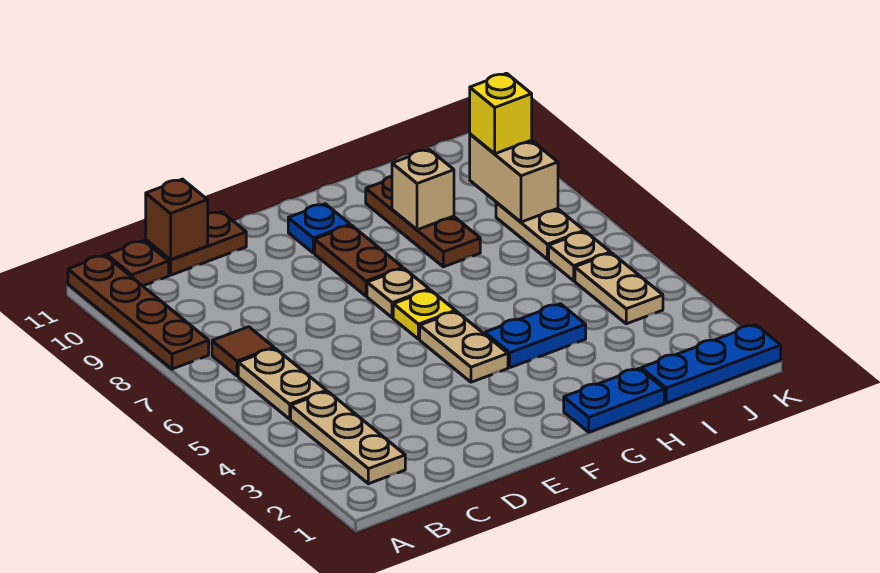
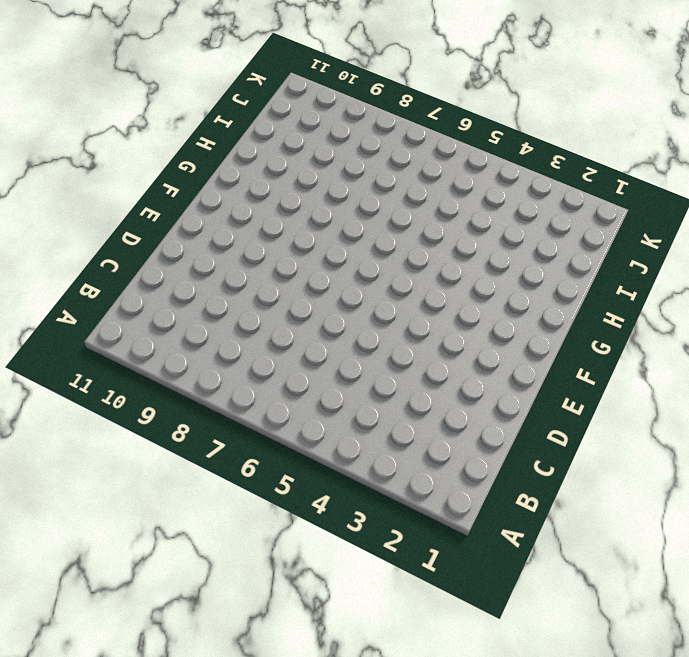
none -> brown 1x4 plate [68,255,209,369]
none -> tan 1x3 plate [291,391,405,484]
none -> tan 1x2 plate [238,348,326,419]

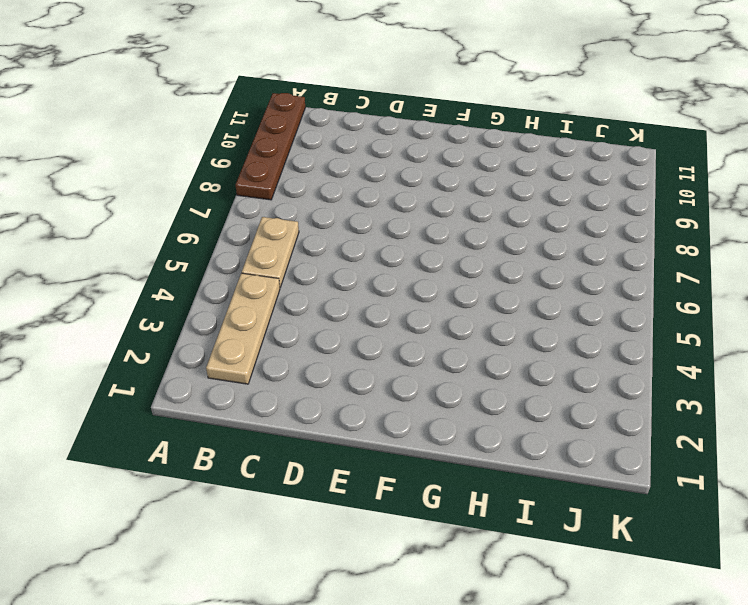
none -> brown 1x1 tile [212,327,274,376]
none -> brown 1x1 plate [107,241,169,286]
none -> brown 1x2 plate [146,212,246,275]

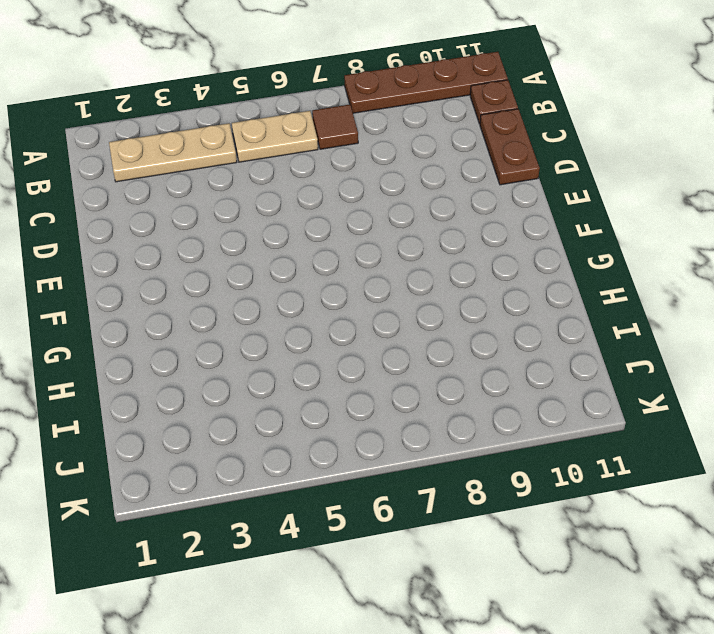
none -> tan 1x2 plate [420,312,508,382]
none -> yellow 1x1 plate [393,290,455,339]
none -> tan 1x1 plate [367,268,429,318]

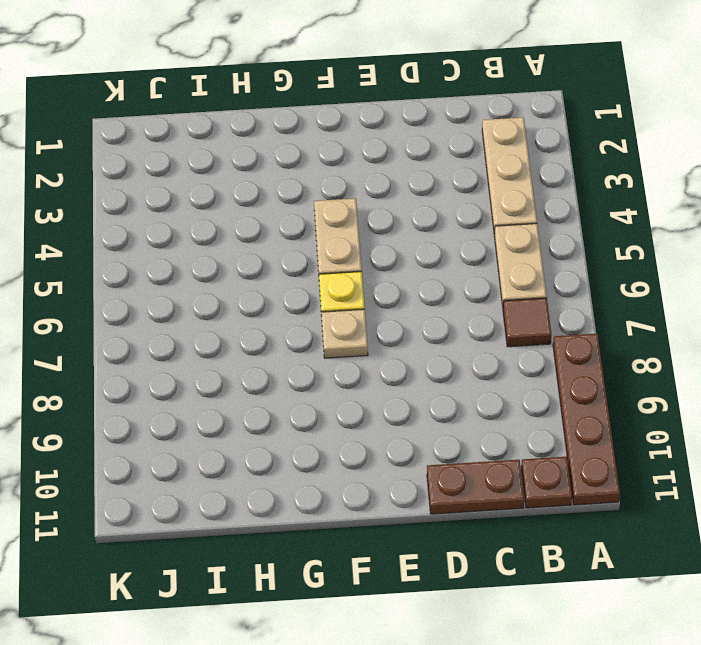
none -> brown 1x2 plate [315,225,403,296]
none -> blue 1x1 plate [288,204,350,253]
none -> blue 1x2 plate [564,368,664,432]

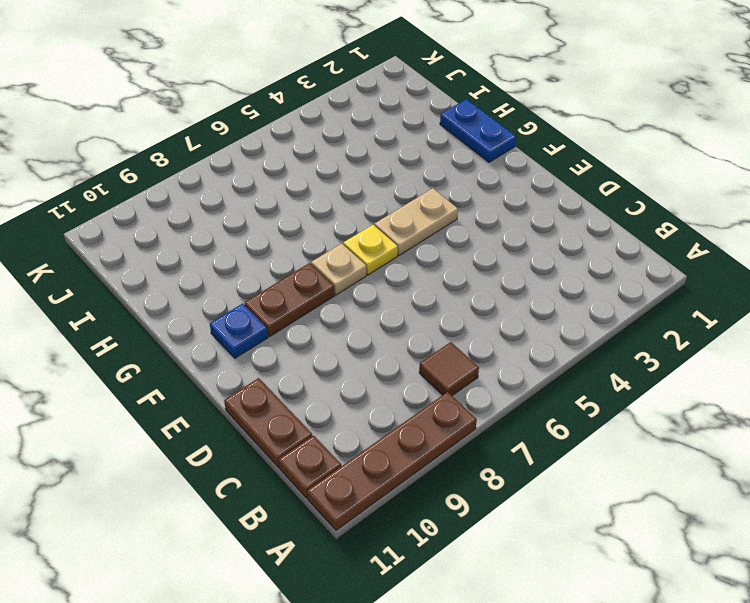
none -> tan 1x3 plate [291,391,405,484]
none -> tan 1x2 plate [238,348,326,419]
none -> blue 1x2 plate [485,304,586,368]

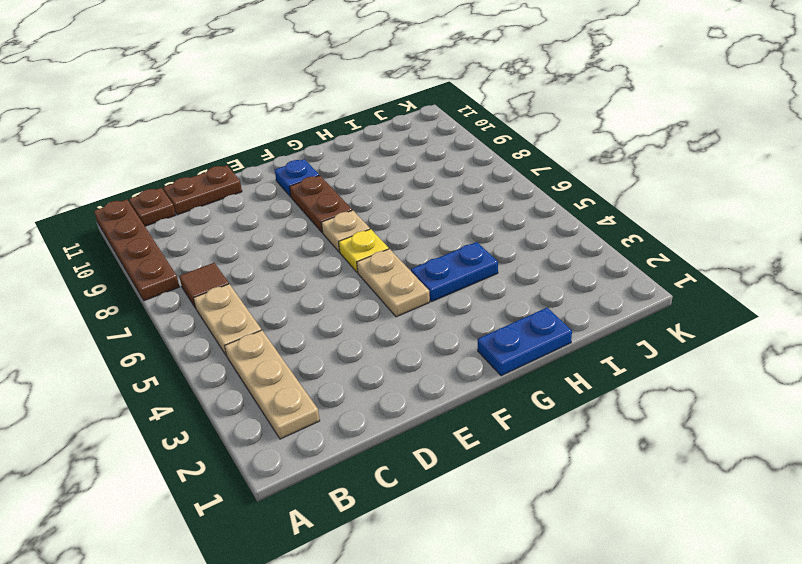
none -> brown 1x3 plate [366,176,480,267]
none -> blue 1x3 plate [641,325,781,403]
none -> tan 1x2 plate [575,253,663,324]

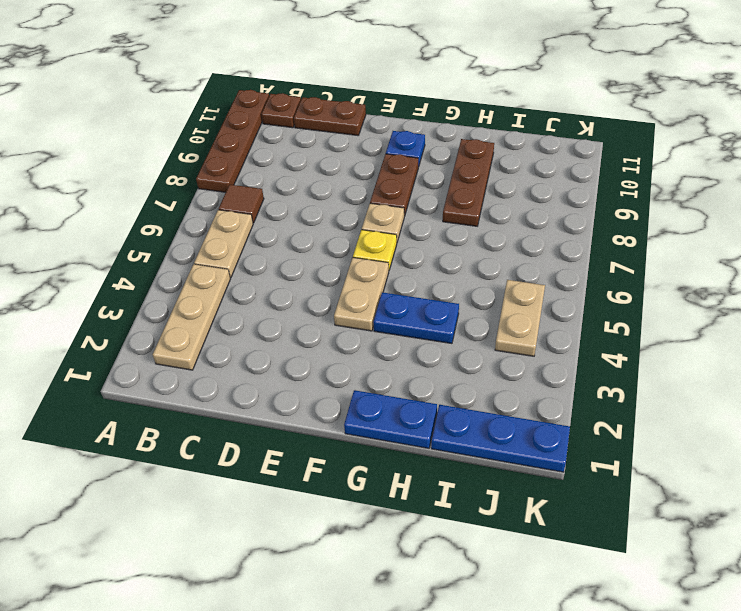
none -> tan 1x1 plate [549,232,611,281]
none -> tan 1x2 plate [496,202,584,259]
none -> brown 1x1 brick [146,179,208,260]

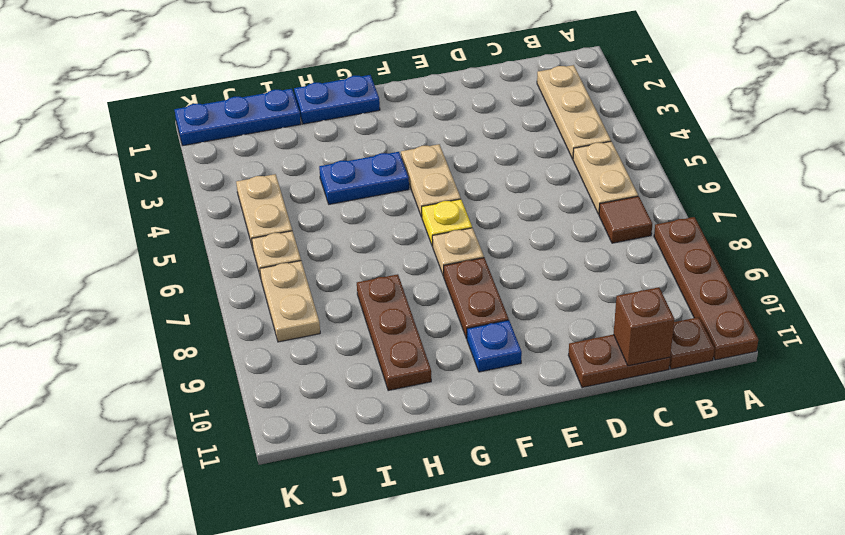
none -> tan 1x1 brick [392,149,454,230]
none -> tan 1x2 brick [470,134,558,222]
none -> yellow 1x1 brick [470,73,532,154]

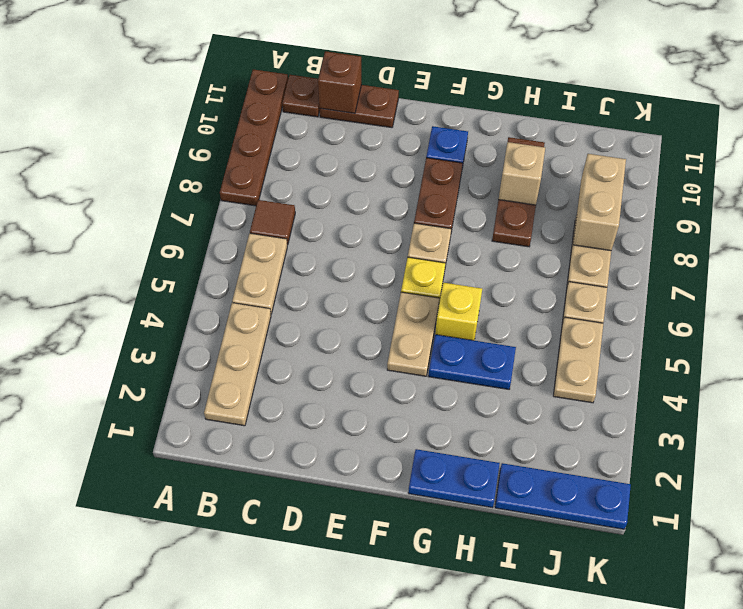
yellow 1x1 brick [435,283,482,340] -> yellow 1x1 brick moved to [470,73,532,154]

